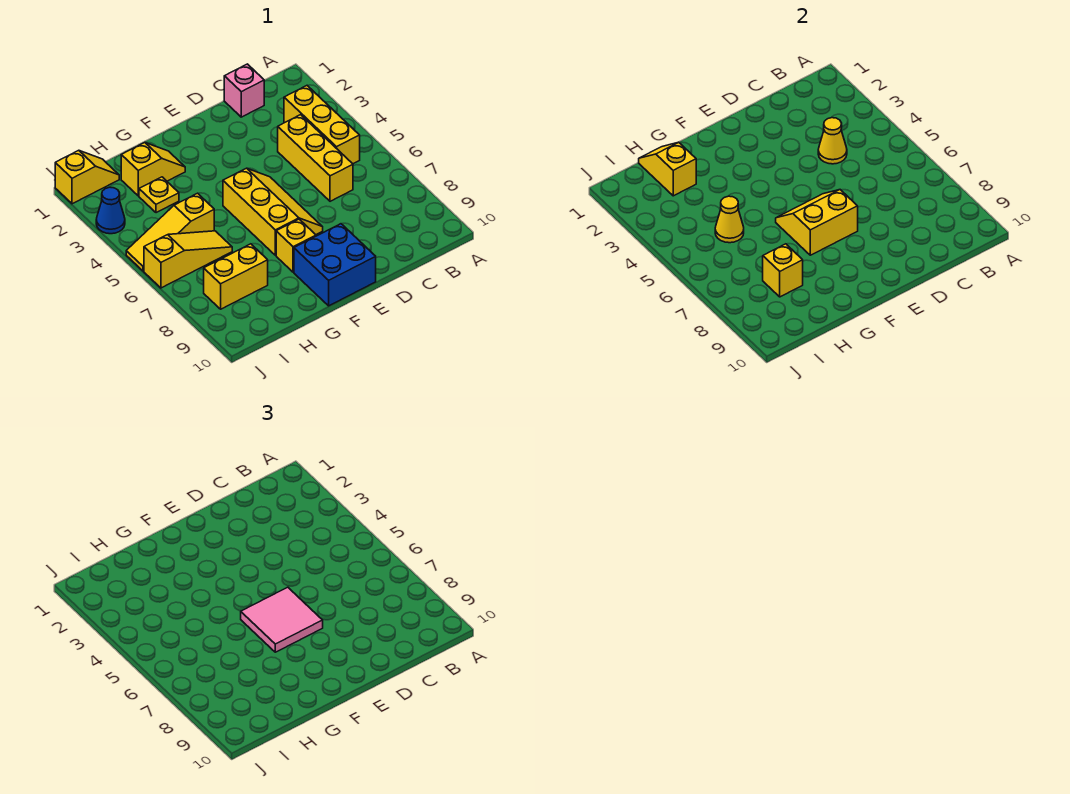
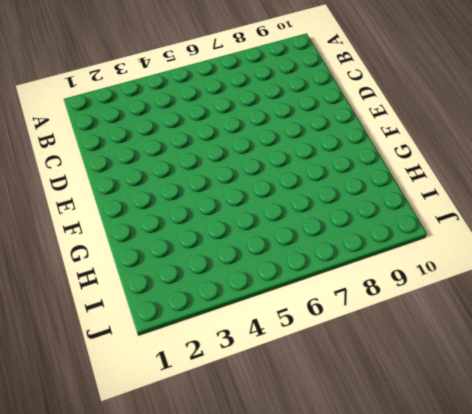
none -> yellow 1x3 brick [284,86,360,164]
none -> pink 1x1 brick [224,64,264,117]
none -> yellow 1x3 brick [278,115,353,201]

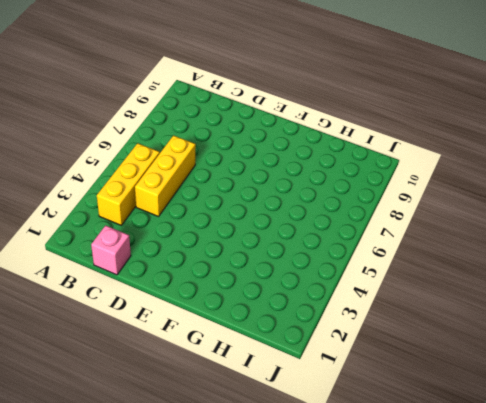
none -> yellow 2x3 slope [223,168,323,255]
none -> blue 2x2 brick [294,224,376,306]
none -> yellow 1x1 brick [276,219,316,272]

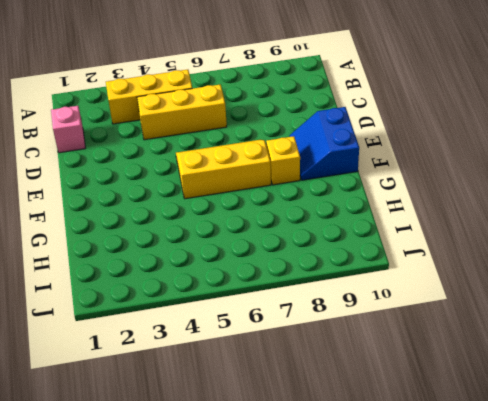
blue 2x2 slope [290,107,359,180] -> blue 2x2 brick [294,224,376,306]
none -> yellow 1x2 slope [121,143,185,196]
none -> yellow 1x1 plate [139,177,179,213]
none -> yellow 1x3 slope [126,193,214,271]

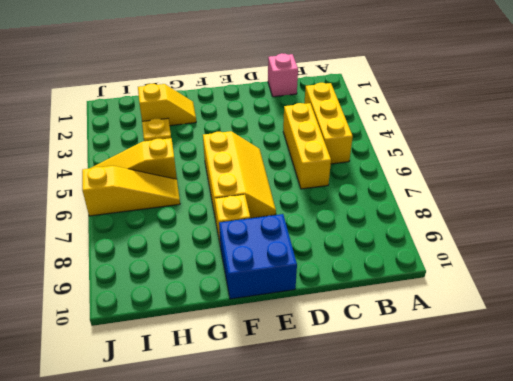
none -> yellow 1x2 brick [204,244,268,309]
none -> yellow 1x2 slope [55,150,119,204]
none -> blue 1x1 cone [96,187,125,234]

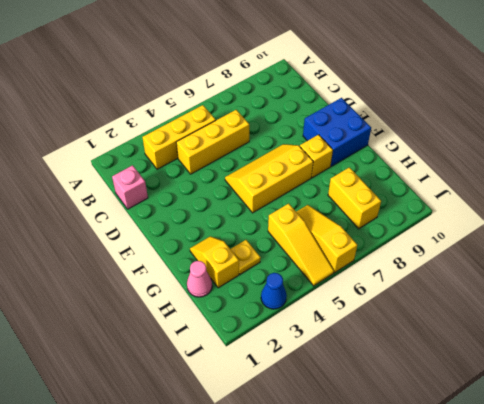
pink 1x1 cone [187,261,212,297] -> none
none -> yellow 1x2 slope [55,150,119,204]
none -> yellow 1x1 cone [818,118,847,164]
none -> yellow 2x2 slope [776,190,858,255]

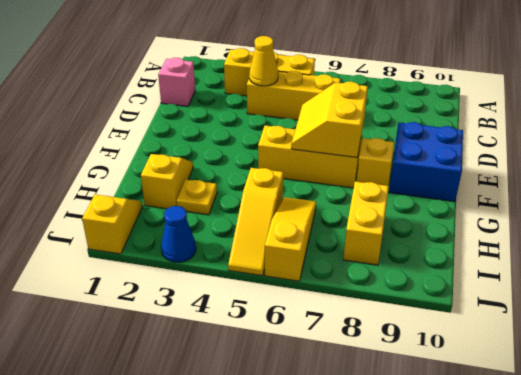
none -> yellow 1x2 slope [639,142,696,196]
none -> yellow 1x1 cone [715,196,744,243]
none -> yellow 1x1 brick [763,244,803,297]

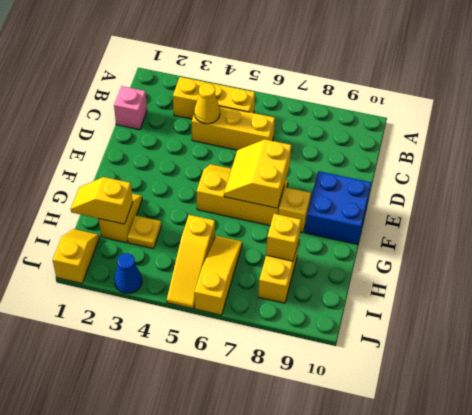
none -> yellow 1x1 cone [715,196,744,243]
none -> pink 2x2 tile [241,587,323,652]

